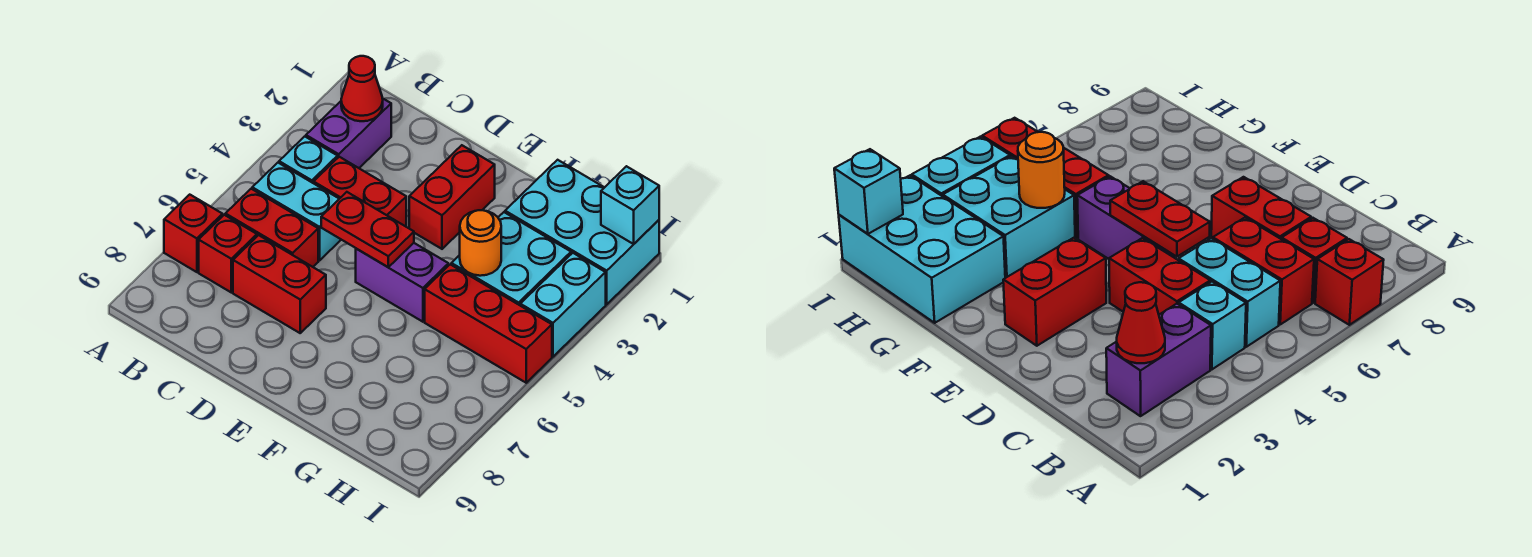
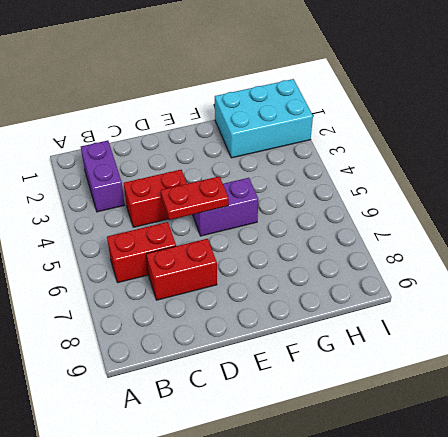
none -> red 1x1 brick [164,195,223,272]
none -> cyan 1x1 brick [279,136,337,183]
none -> cyan 1x2 brick [252,163,341,261]

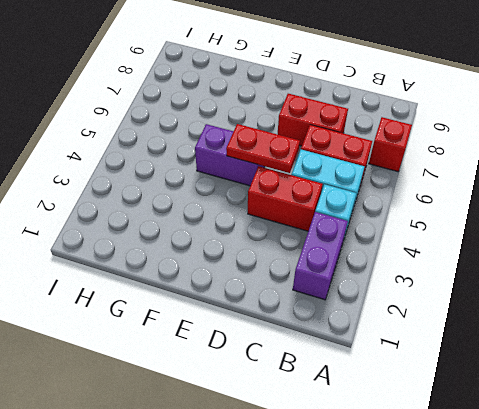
none -> red 1x1 brick [199,215,257,292]
none -> red 1x2 brick [409,145,495,249]
none -> cyan 2x3 brick [505,160,659,304]

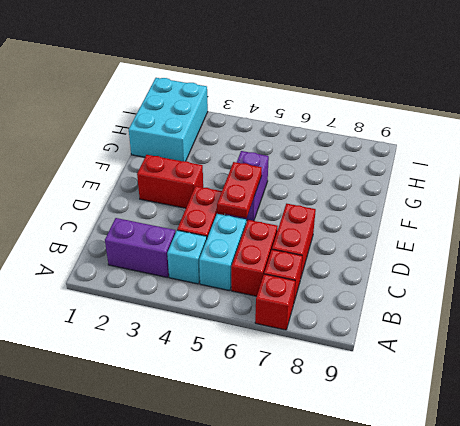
none -> cyan 2x2 brick [451,212,571,305]
none -> red 1x3 brick [425,264,552,383]
none -> cyan 1x2 brick [520,253,606,357]

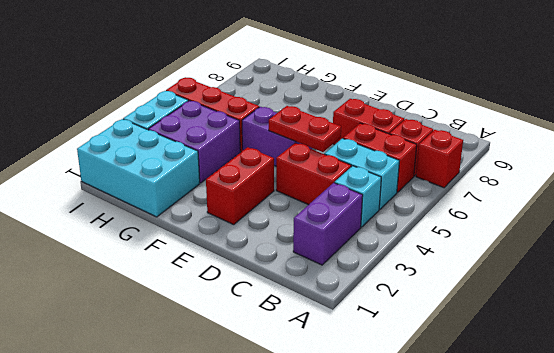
purple 2x2 brick [148,101,240,183] -> cyan 2x2 brick [451,212,571,305]
none -> red 1x1 cone [341,56,383,121]
none -> orange 1x1 round brick [460,210,501,276]
none -> cyan 1x1 brick [601,166,659,244]

